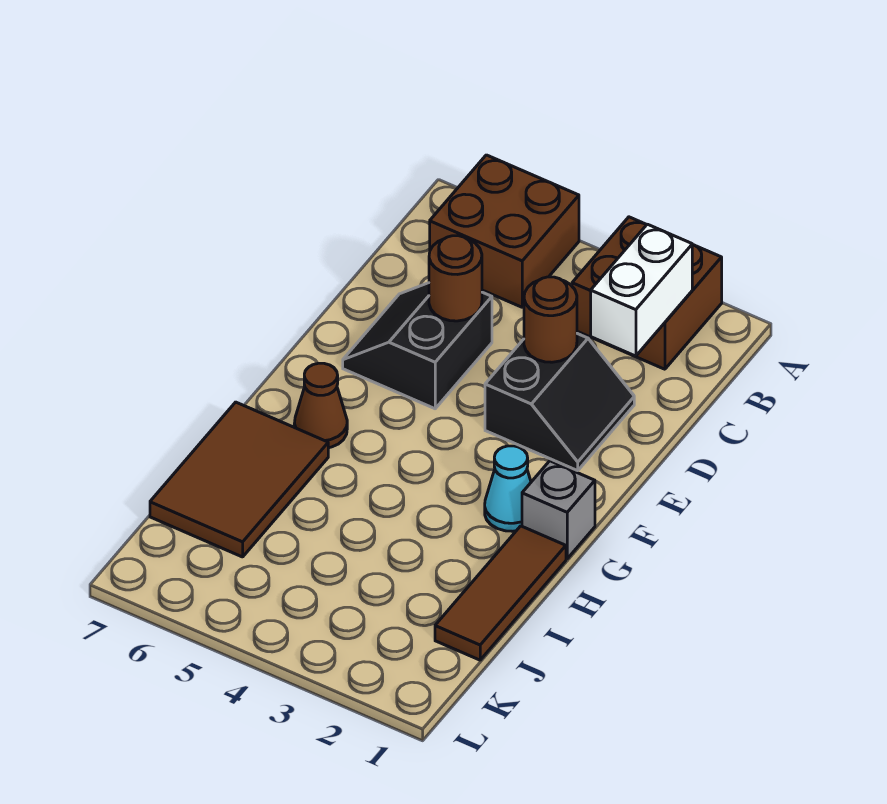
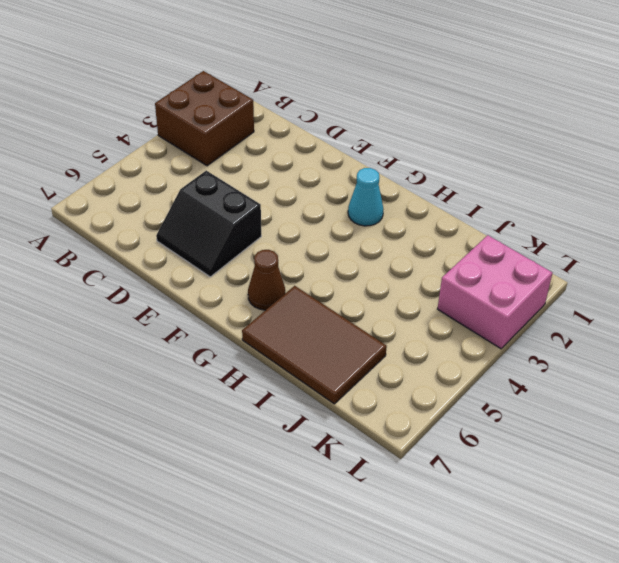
pink 2x2 brick [438,235,553,349] -> none
none -> brown 2x2 brick [430,155,579,307]
none -> black 2x2 slope [485,334,634,471]
none -> grey 1x1 brick [522,461,595,559]

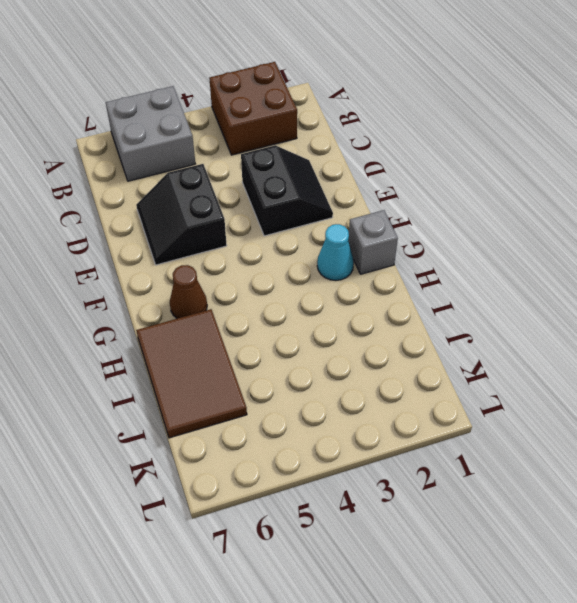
grey 2x2 brick [106,86,195,181] -> brown 2x2 brick [430,155,579,307]
none -> brown 1x3 tile [435,526,566,660]
none -> white 1x2 brick [591,224,692,356]
none -> brown 1x1 round brick [524,277,577,362]

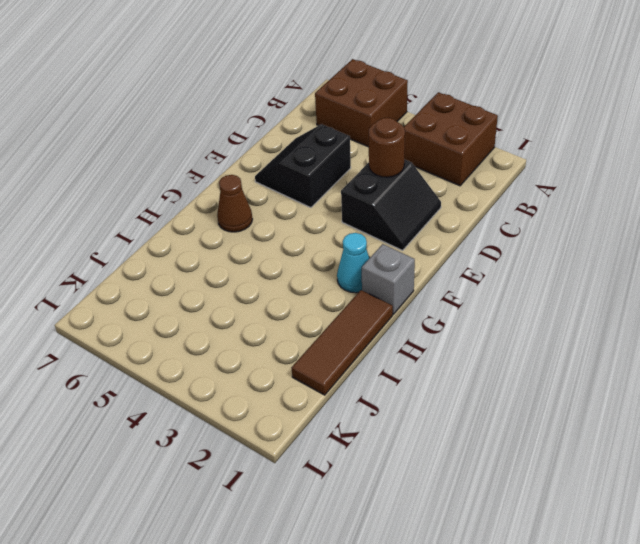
none -> brown 2x3 tile [150,402,328,557]
none -> white 1x2 brick [591,224,692,356]
none -> brown 1x1 round brick [429,236,482,321]

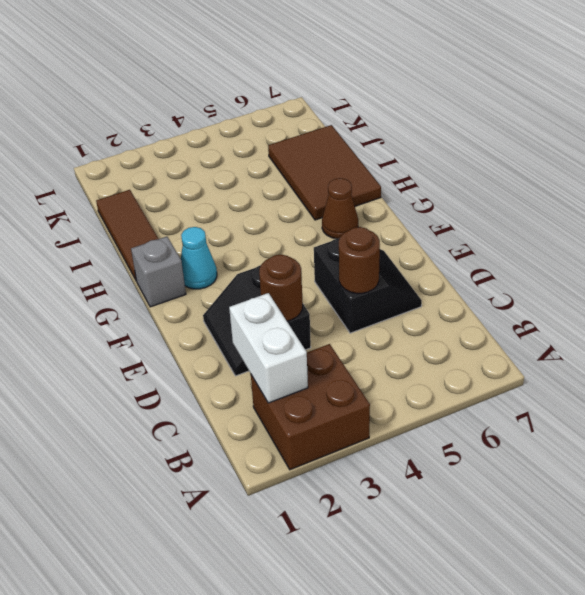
none -> brown 2x2 brick [430,155,579,307]

